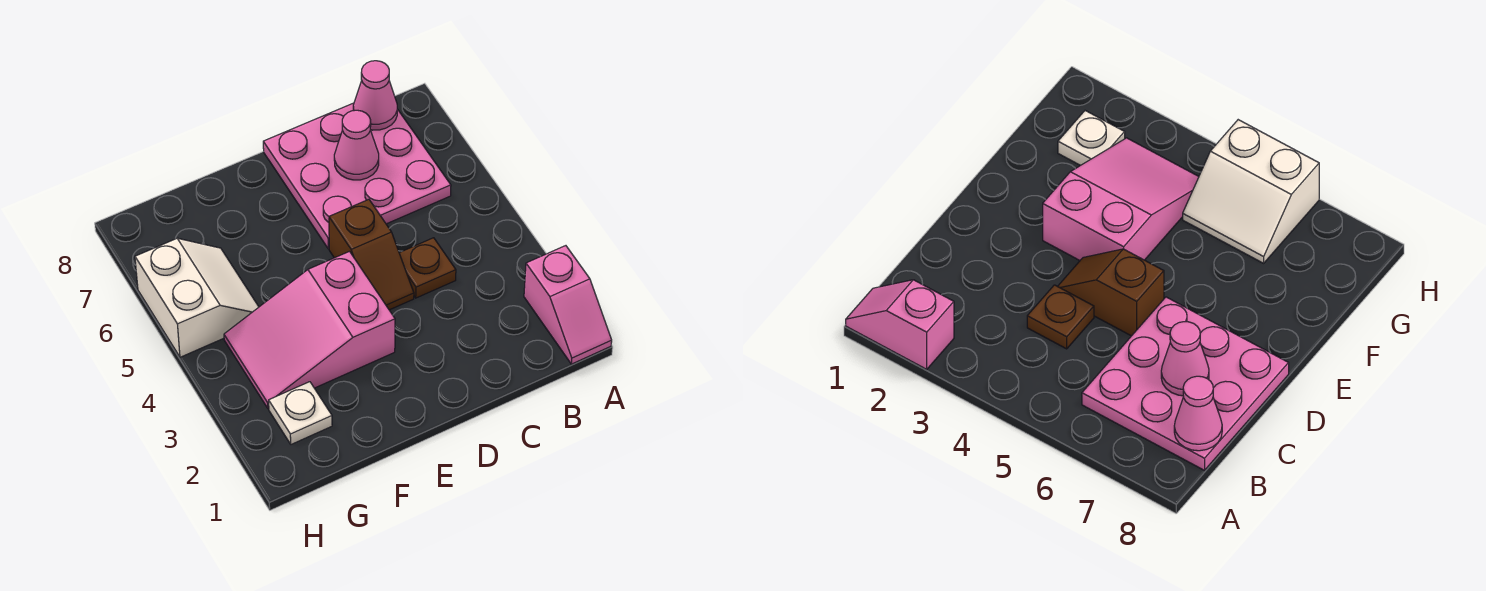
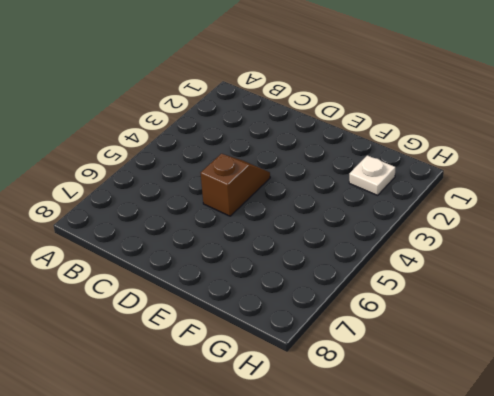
none -> pink 1x2 slope [524,246,612,364]
none -> pink 3x3 plate [263,103,451,249]

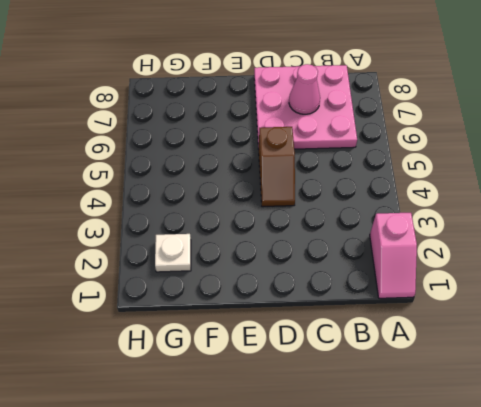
none -> brown 1x1 plate [399,238,456,298]
none -> pink 2x3 slope [224,251,395,409]

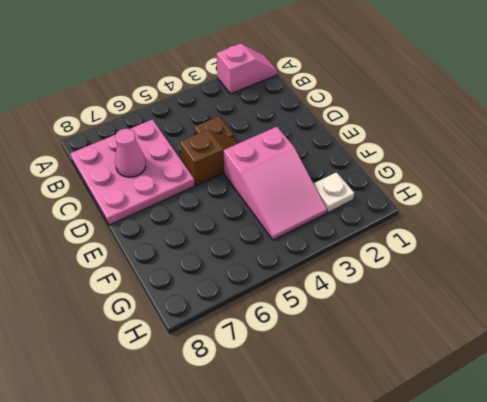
none -> white 2x2 slope [135,238,259,357]
none -> pink 1x1 cone [353,61,397,130]

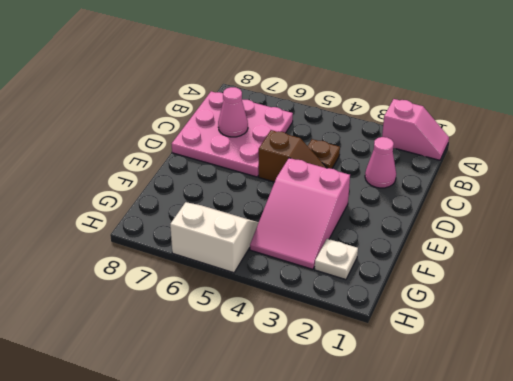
pink 1x1 cone [365,137,396,188] -> pink 1x1 cone moved to [353,61,397,130]

